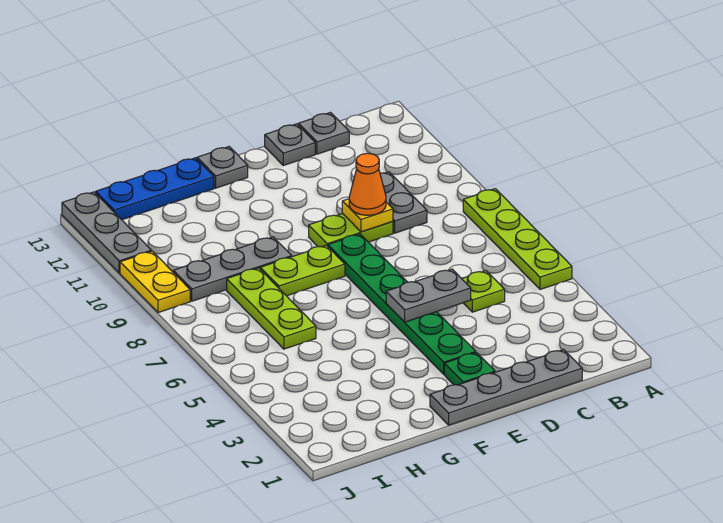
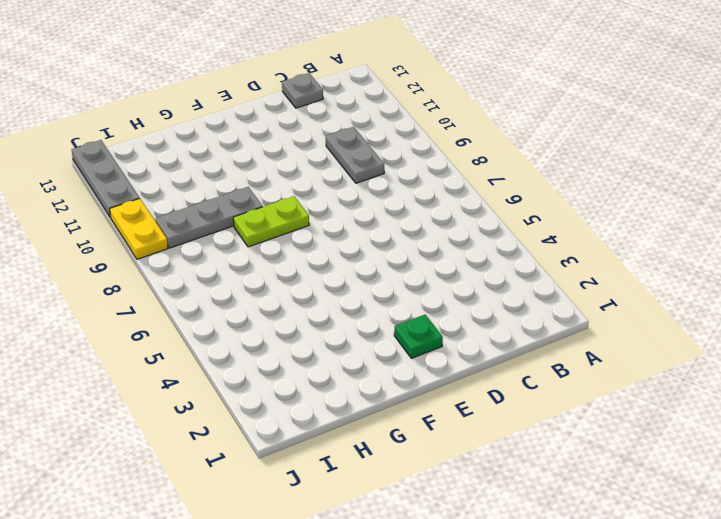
none -> lime 1x4 plate [463,189,572,289]
none -> grey 1x4 plate [430,350,582,425]
none -> lime 1x1 plate [462,271,505,312]

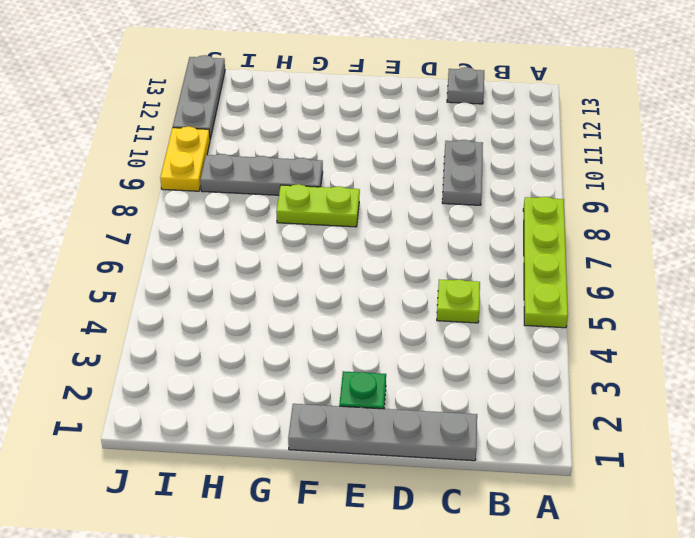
none -> lime 1x2 plate [309,214,393,247]
none -> grey 1x1 plate [265,124,315,165]
none -> green 1x6 plate [328,234,476,374]

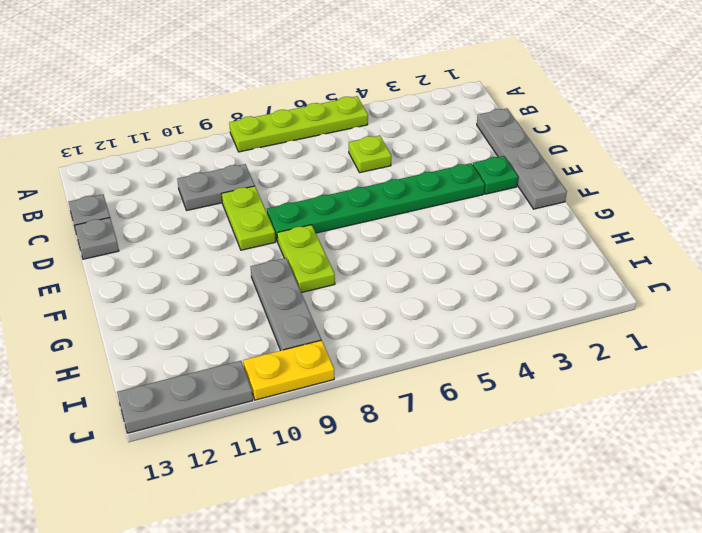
none -> grey 1x1 plate [197,147,248,188]
none -> blue 1x3 plate [96,158,214,220]
none -> lime 1x3 plate [227,268,316,349]

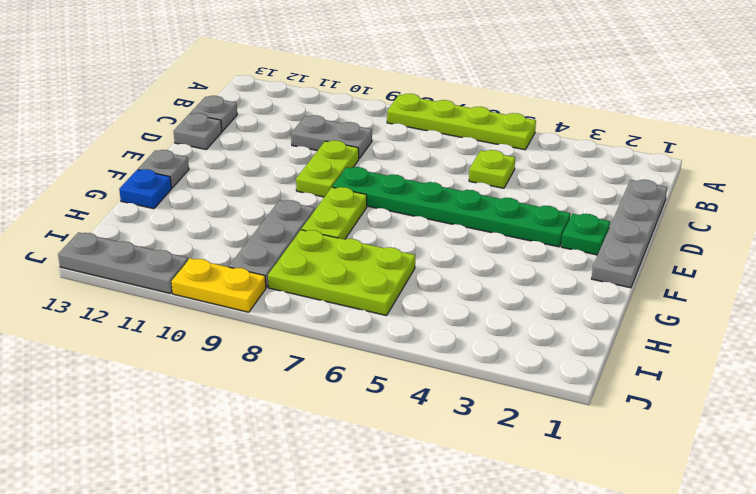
blue 1x1 plate [119,169,171,209] -> blue 1x3 plate [96,158,214,220]
lime 2x3 plate [268,230,415,316] -> lime 1x3 plate [227,268,316,349]
none -> grey 1x2 plate [386,269,471,322]
none -> yellow 1x1 plate [342,199,393,232]
none -> orange 1x1 cone [349,153,386,215]

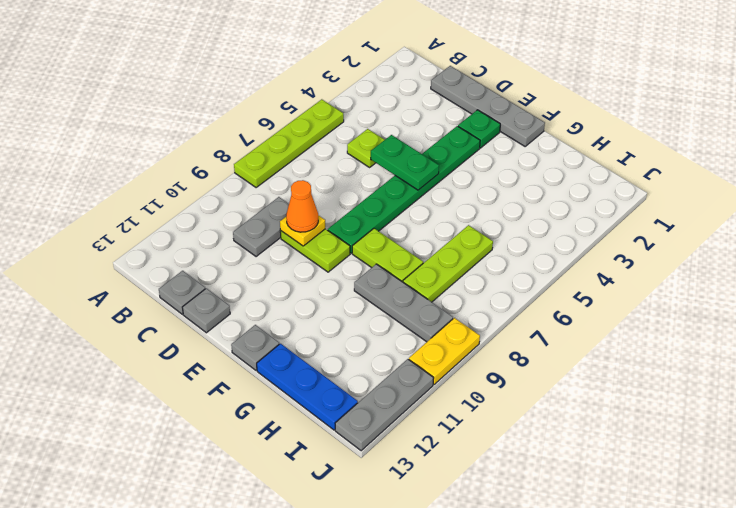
green 1x2 plate [371,135,439,190] -> grey 1x2 plate [386,269,471,322]

